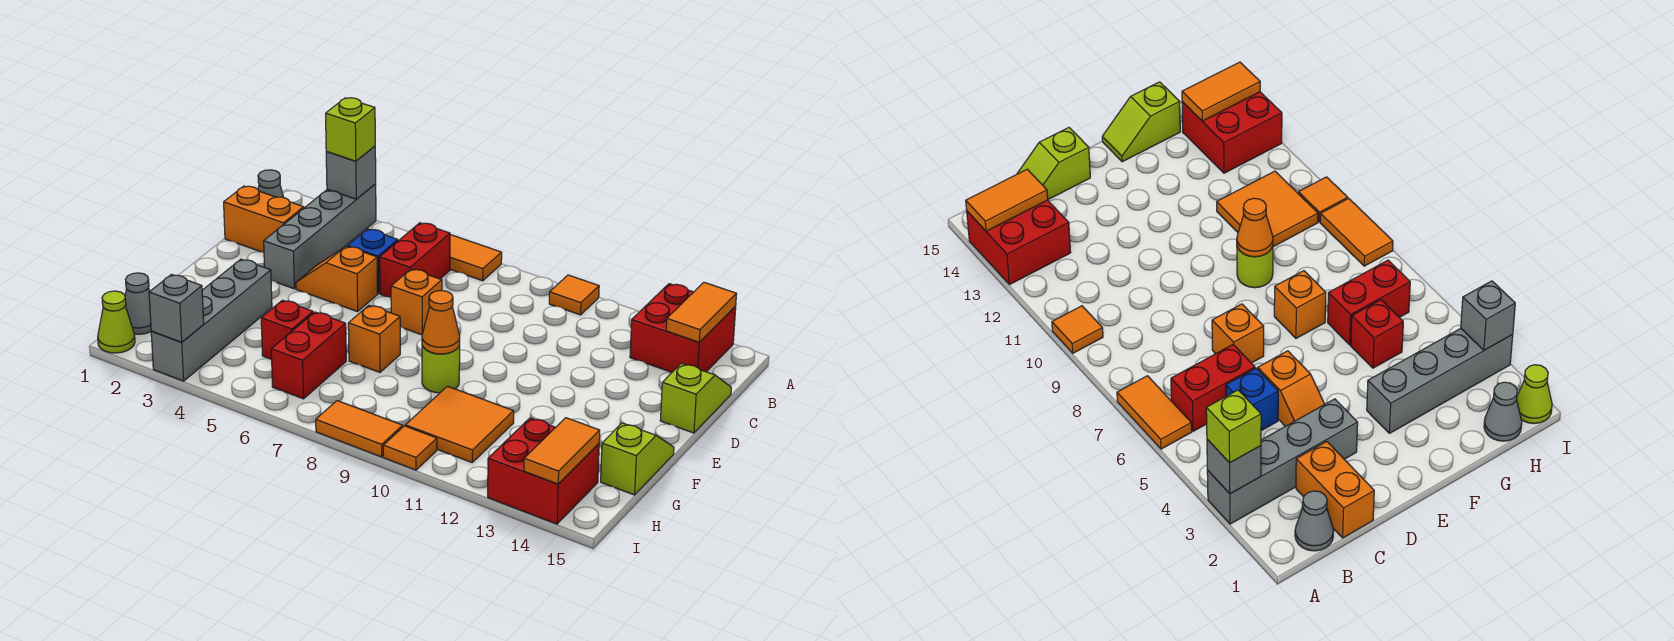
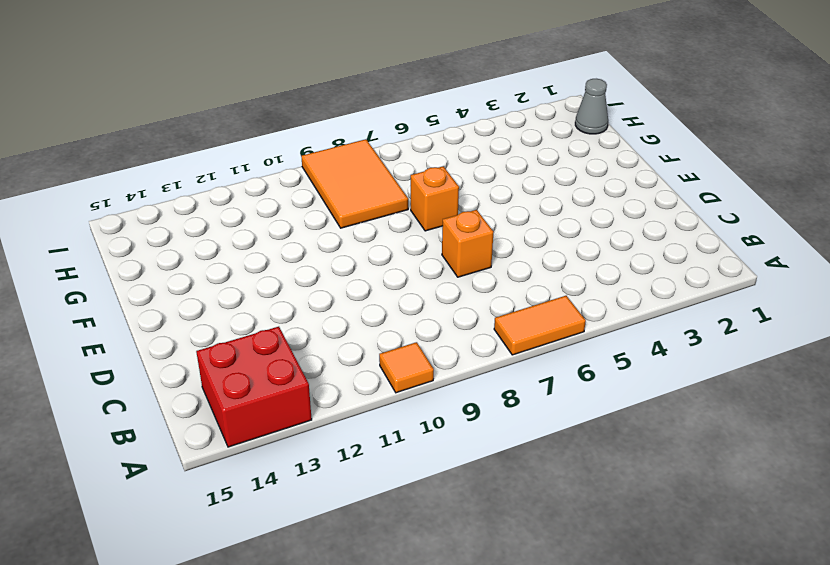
orange 2x3 tile [301,139,408,228] -> orange 1x2 tile [316,401,403,457]
none -> grey 1x4 brick [264,184,376,289]
none -> grey 1x1 cone [258,170,284,198]
none -> red 1x2 brick [380,223,450,297]

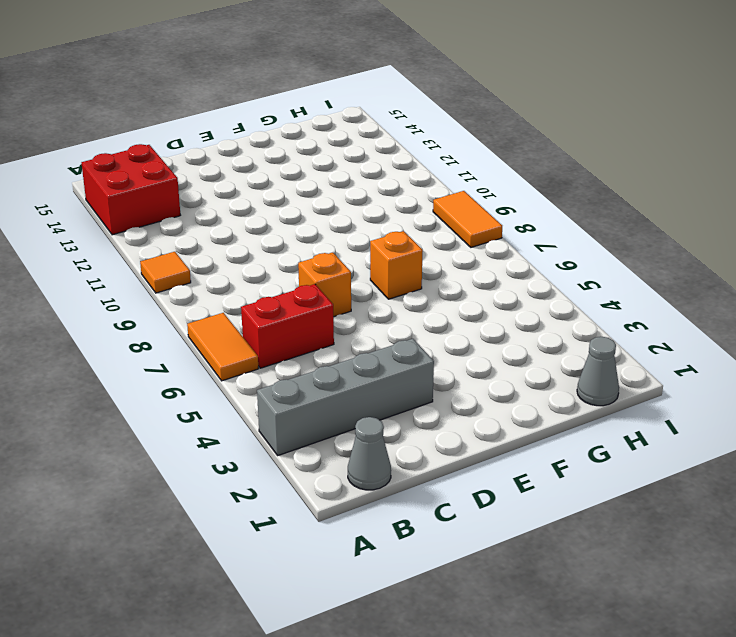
none -> orange 1x2 brick [224,186,304,252]
none -> blue 1x1 brick [348,229,398,294]
none -> lime 1x2 slope [660,363,731,433]

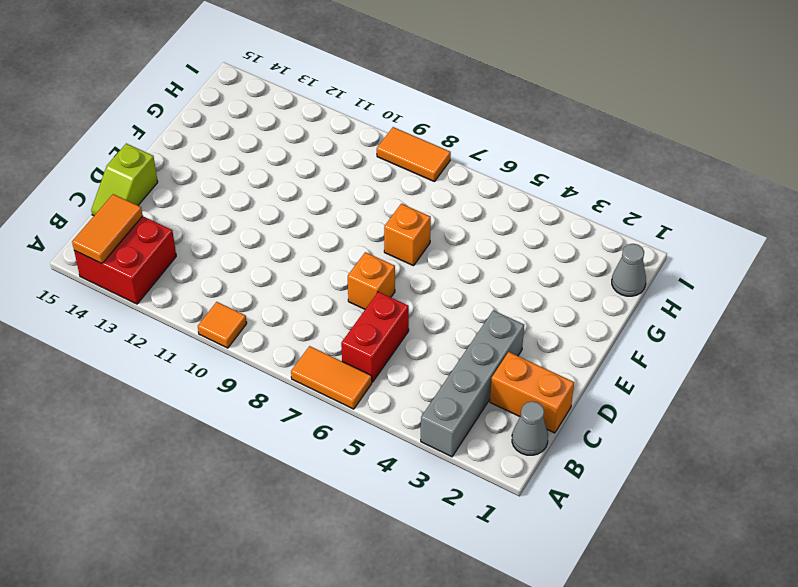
none -> blue 1x1 brick [348,229,398,294]
none -> orange 1x2 slope [296,246,378,312]
none -> grey 1x4 brick [151,259,272,381]

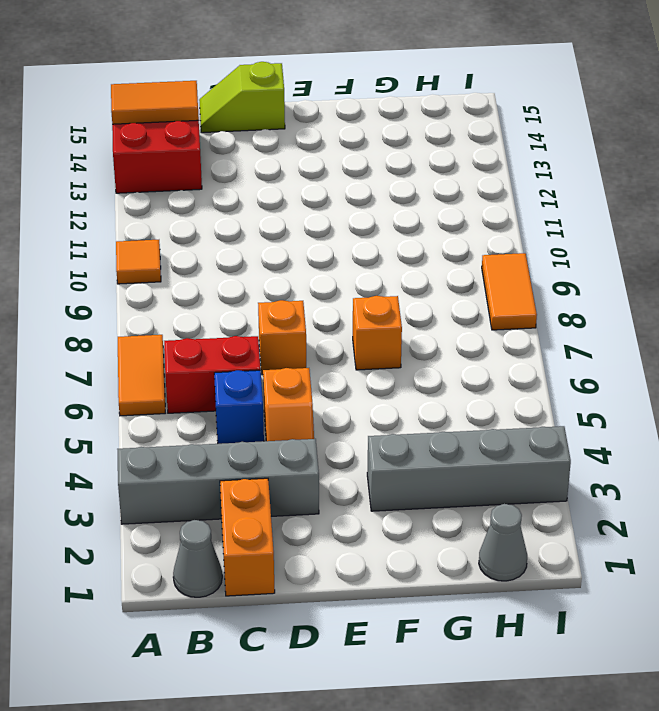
none -> lime 1x1 round brick [422,345,460,393]
none -> lime 1x2 slope [601,423,674,495]
none -> red 1x1 brick [261,300,313,359]

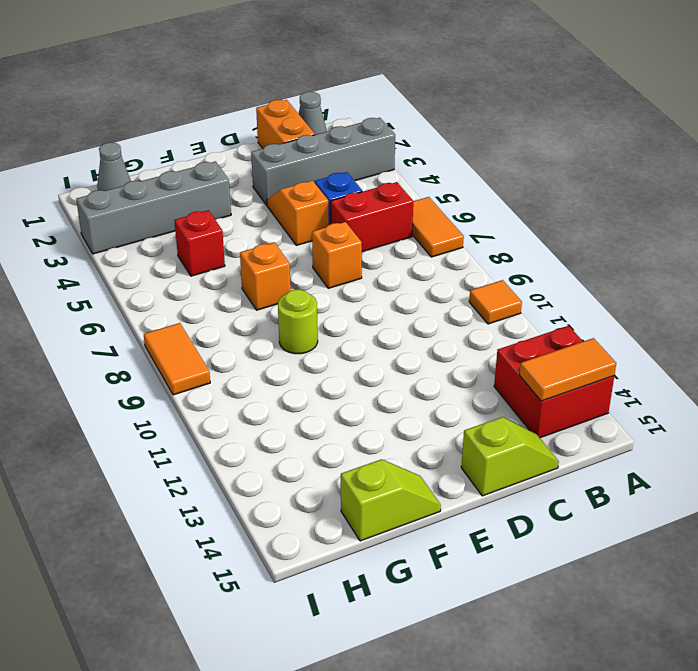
none -> red 1x2 brick [271,312,346,399]
none -> orange 2x2 tile [405,386,514,462]
none -> red 2x2 brick [488,418,599,524]

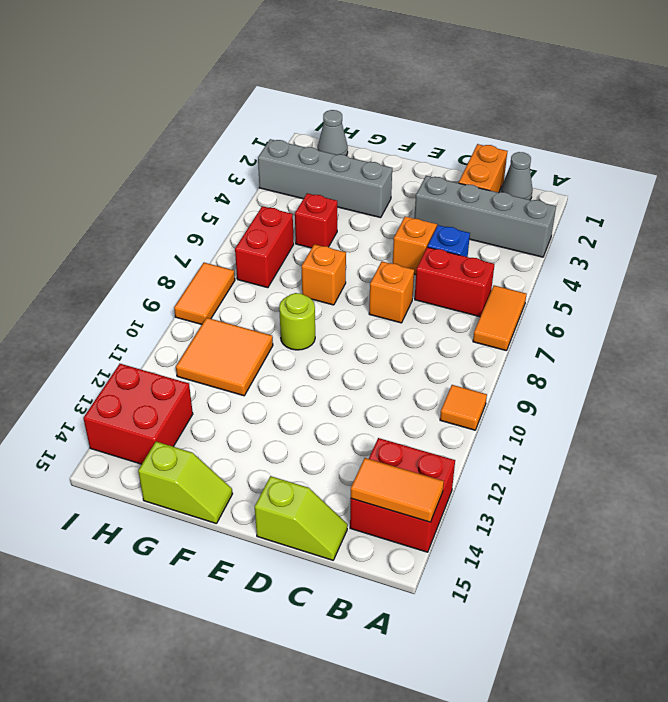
red 1x2 brick [235,206,294,288] -> red 1x2 brick turned to [271,312,346,399]
none -> lime 1x1 cone [98,291,135,353]
none -> orange 1x1 tile [383,426,437,470]
none -> grey 1x1 brick [326,146,376,199]

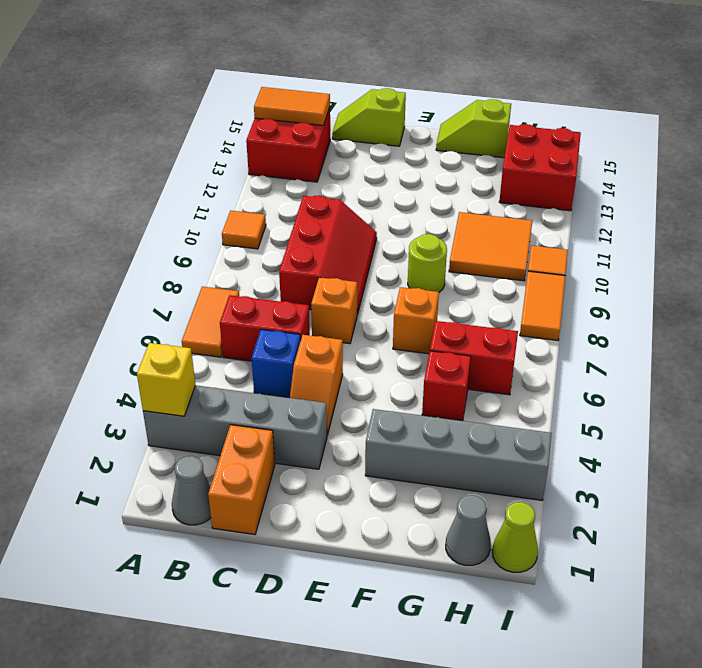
yellow 1x1 brick [137,343,195,416] -> grey 1x1 brick [326,146,376,199]
red 2x3 slope [279,195,377,315] -> none
none -> orange 1x1 cone [422,290,460,354]
none -> orange 1x2 tile [524,418,600,484]
none -> grey 1x1 brick [149,275,204,342]

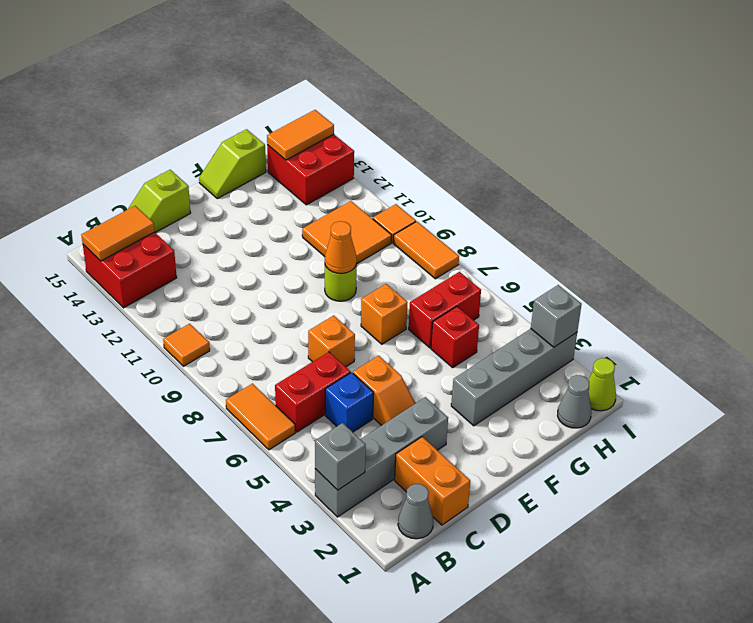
none -> lime 1x1 brick [326,98,375,161]

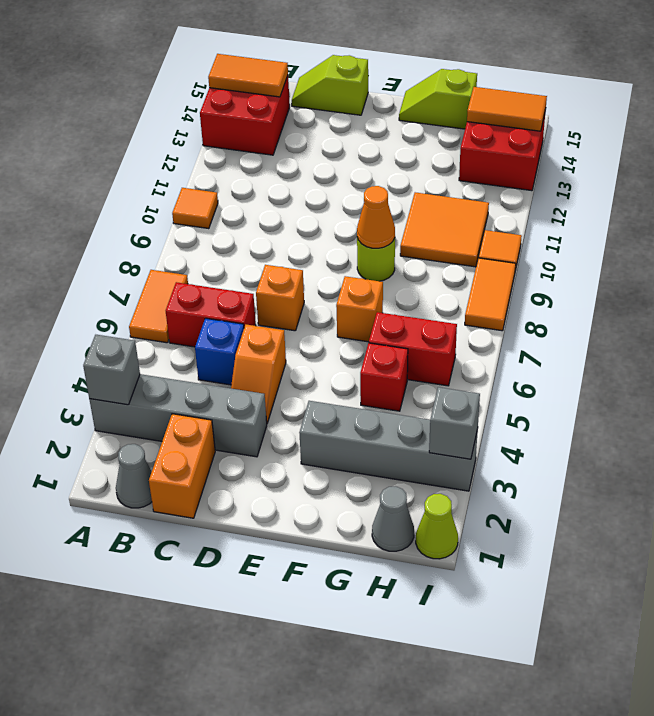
none -> lime 1x1 brick [326,98,375,161]

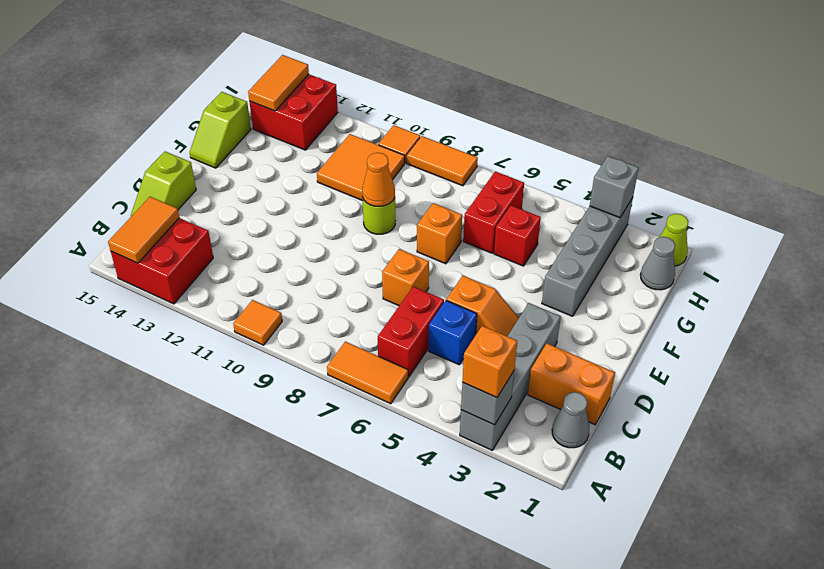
orange 1x1 brick [462,326,517,397] -> lime 1x1 brick [326,98,375,161]

